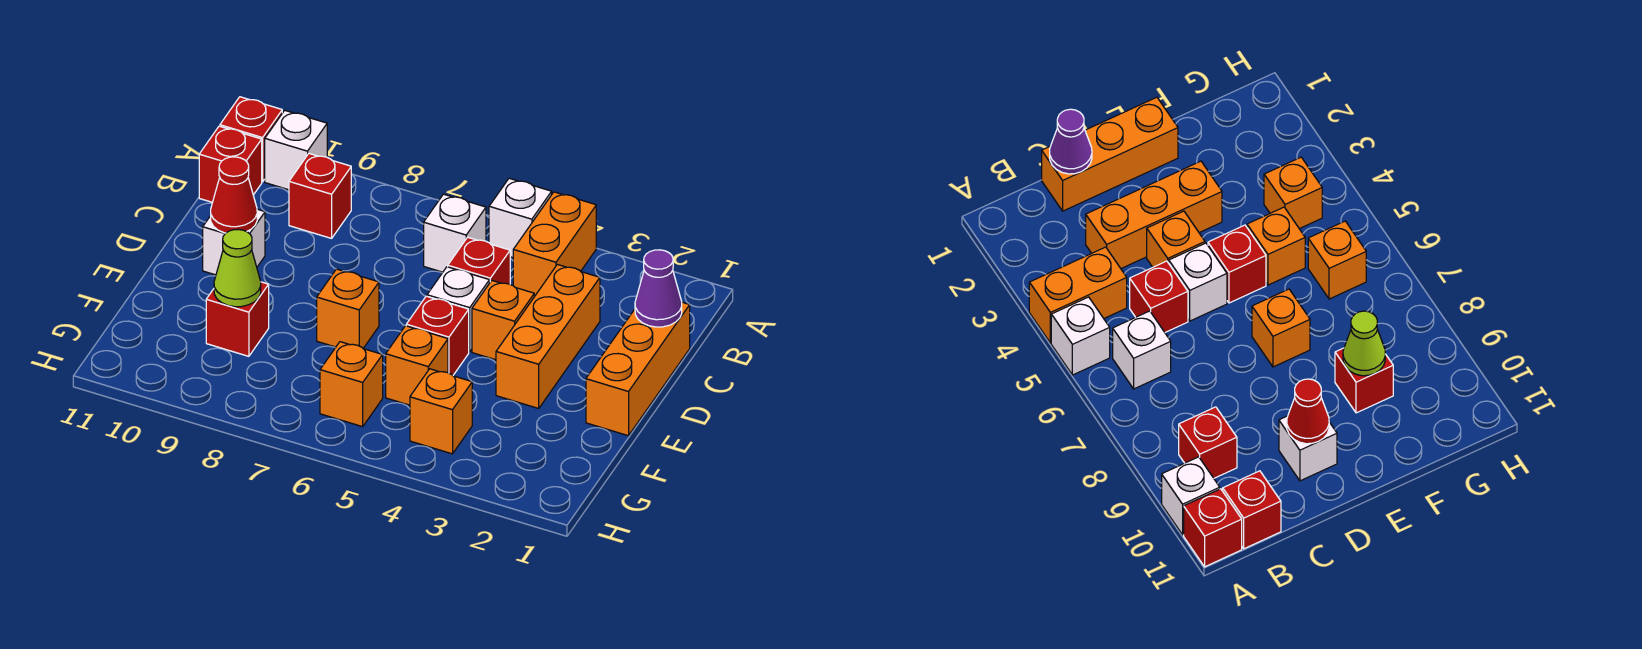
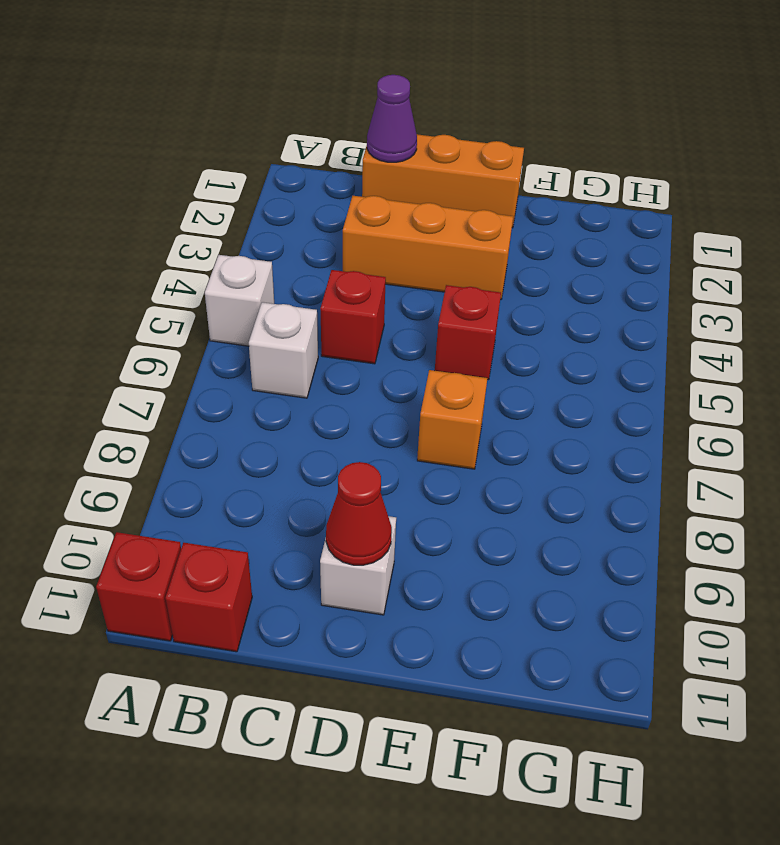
none -> orange 1x2 brick [513,192,596,297]
none -> white 1x1 brick [265,110,327,190]
none -> red 1x1 brick [289,154,351,238]

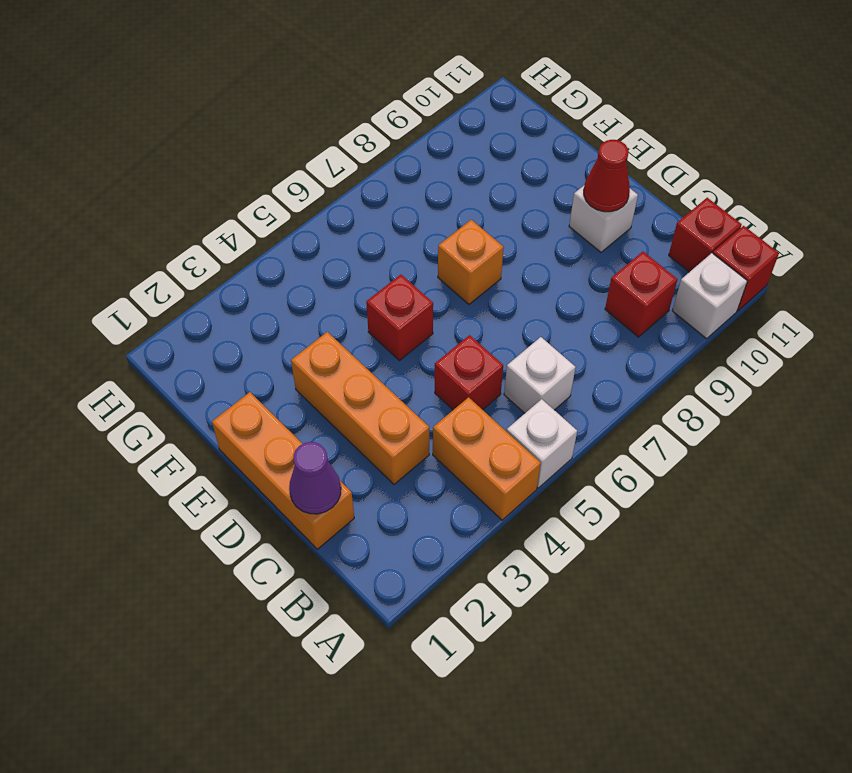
none -> orange 1x1 brick [472,281,534,360]
none -> white 1x1 brick [427,267,489,352]
none -> orange 1x1 brick [386,326,448,405]

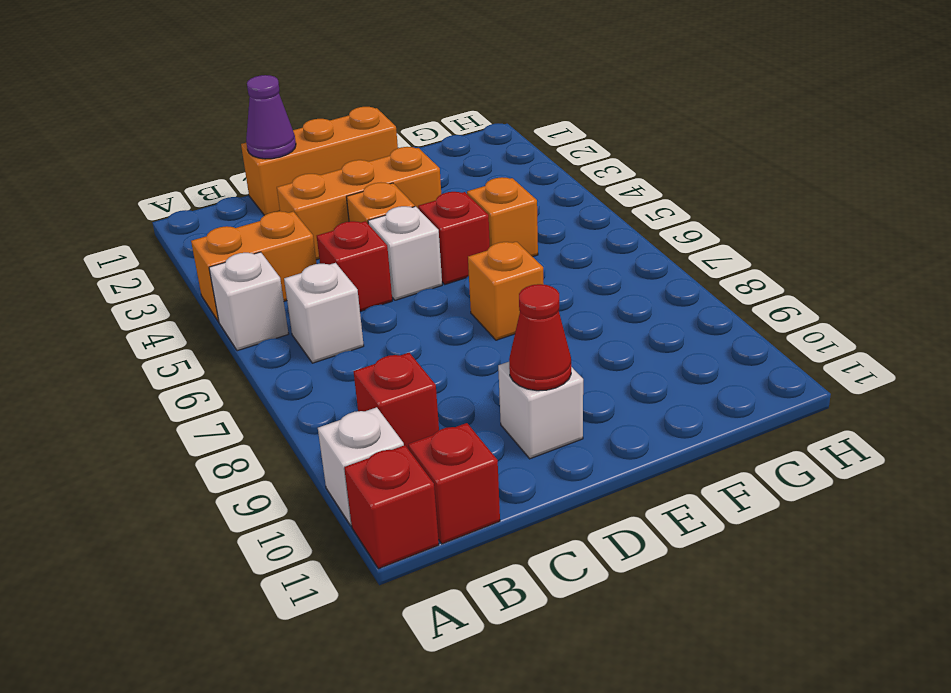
none -> red 1x1 brick [206,282,269,356]
none -> orange 1x1 brick [410,369,472,454]
none -> orange 1x1 brick [320,342,383,427]

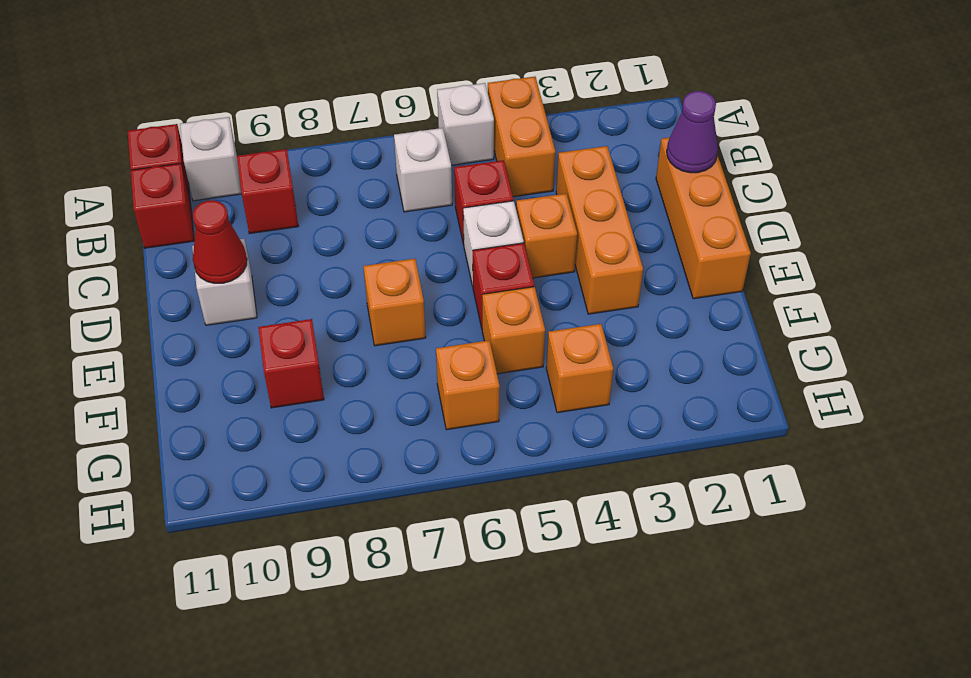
none -> lime 1x1 cone [214,229,261,307]

